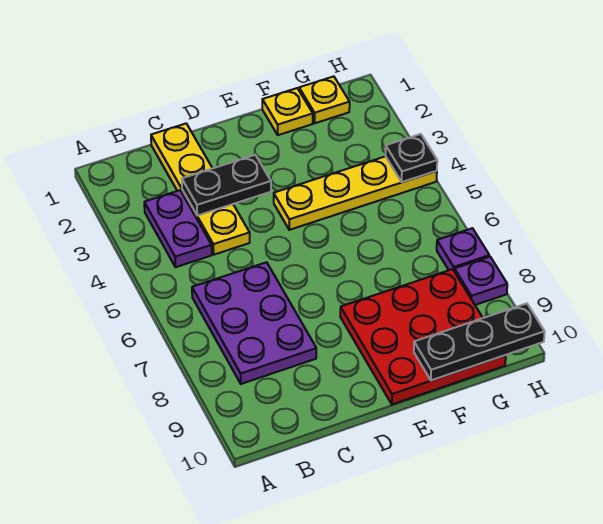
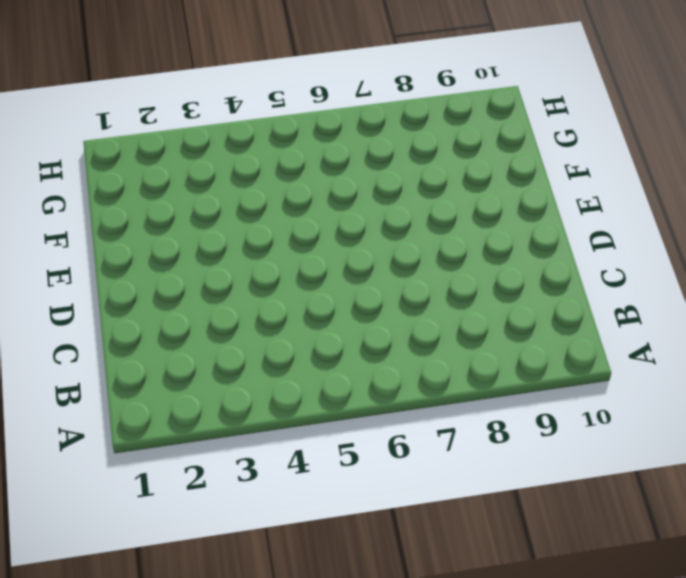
none -> purple 1x2 plate [144,190,212,267]
none -> purple 2x3 plate [192,262,316,384]
none -> yellow 1x4 plate [151,124,250,255]

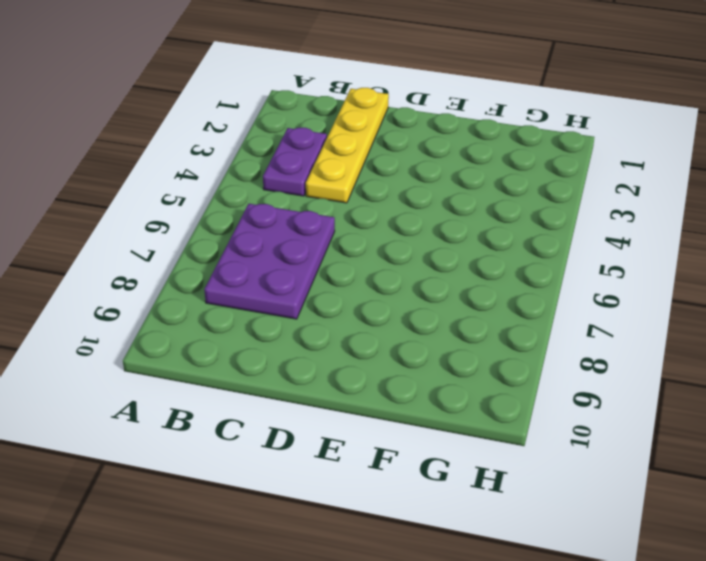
none -> yellow 1x4 plate [274,156,437,230]
none -> red 3x3 plate [340,269,506,404]
none -> yellow 1x1 plate [262,88,313,135]

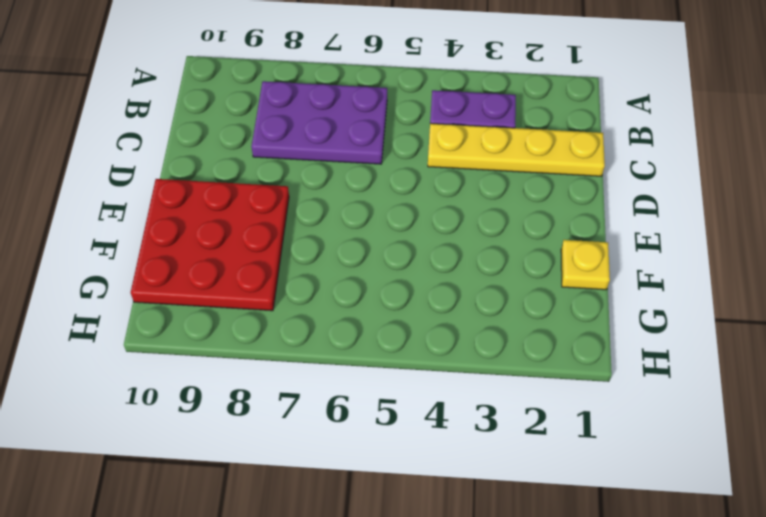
none -> yellow 1x4 plate [274,156,437,230]
none -> yellow 1x1 plate [299,76,350,123]
none -> purple 1x1 plate [437,228,489,270]

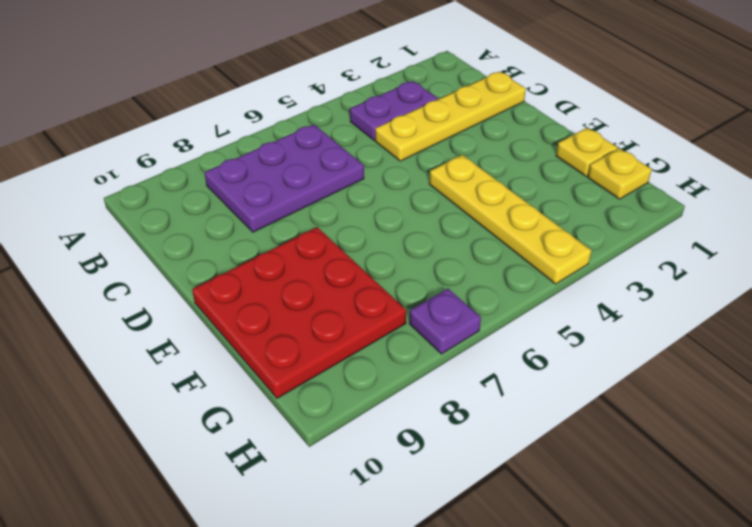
none -> purple 1x1 plate [454,257,507,305]
none -> black 1x2 plate [182,155,271,216]
none -> black 1x3 plate [414,303,545,380]

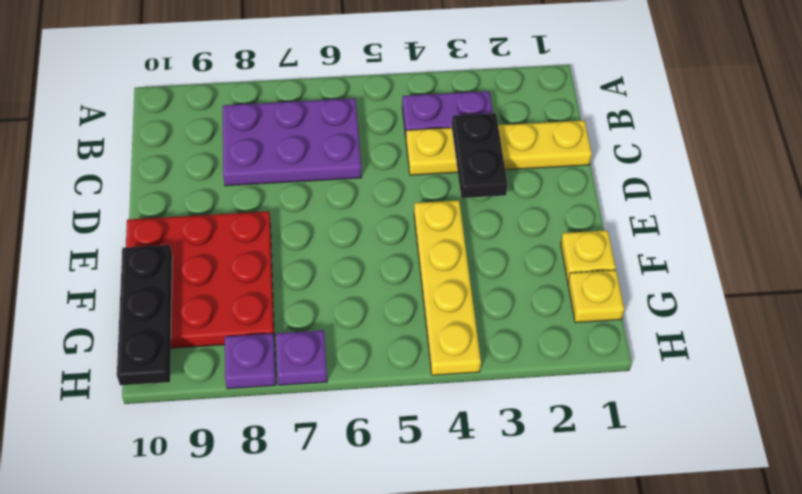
none -> black 1x1 plate [385,134,437,182]

